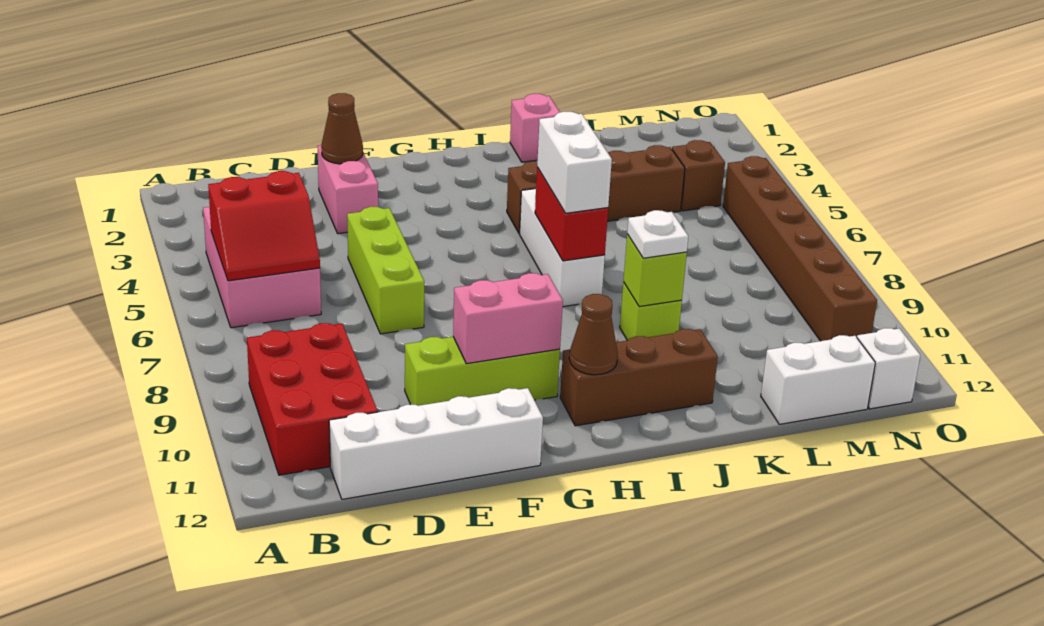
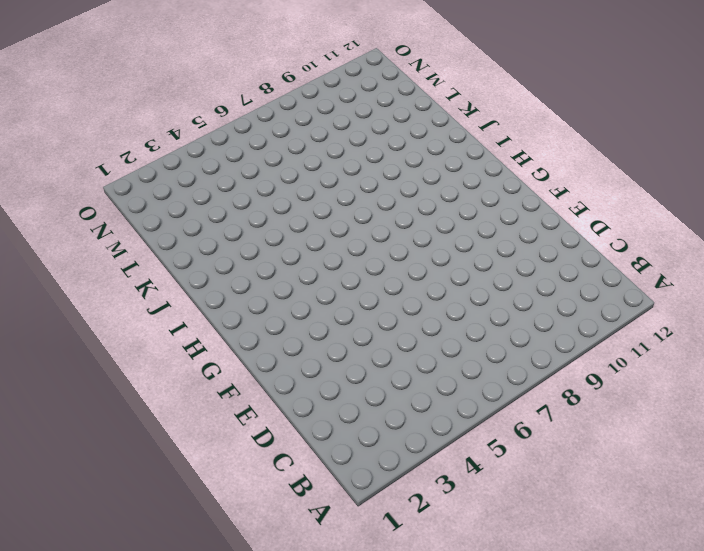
none -> pink 2x3 brick [203,207,321,328]
none -> red 2x3 brick [247,323,378,475]
none -> white 1x4 brick [329,388,543,499]

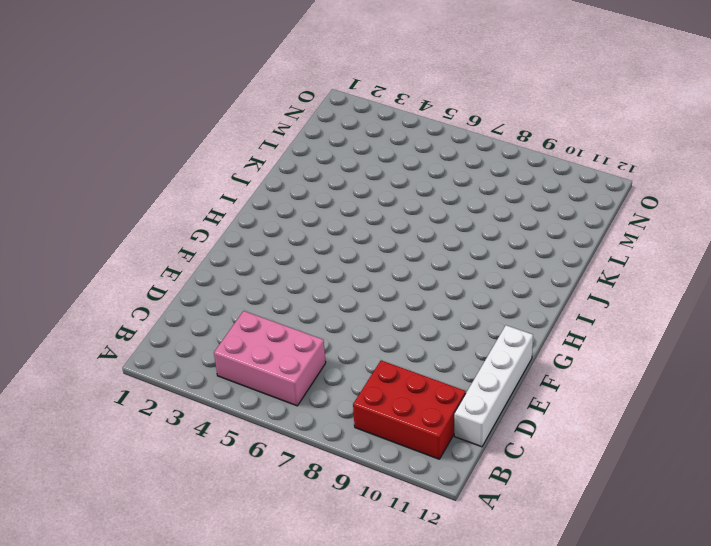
none -> pink 1x2 brick [318,145,378,234]
none -> lime 1x3 brick [347,207,424,334]
none -> lime 1x3 brick [405,337,560,406]

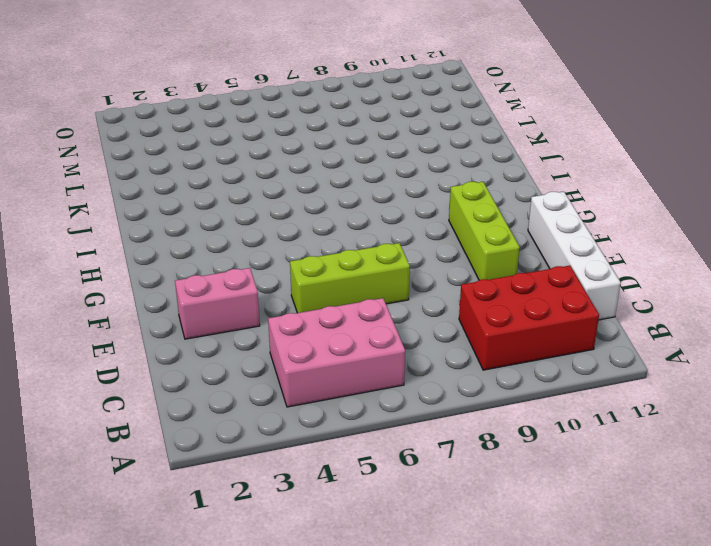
none -> brown 1x3 brick [560,329,718,426]
none -> brown 1x4 brick [507,145,685,234]
none -> white 1x3 brick [520,189,605,307]

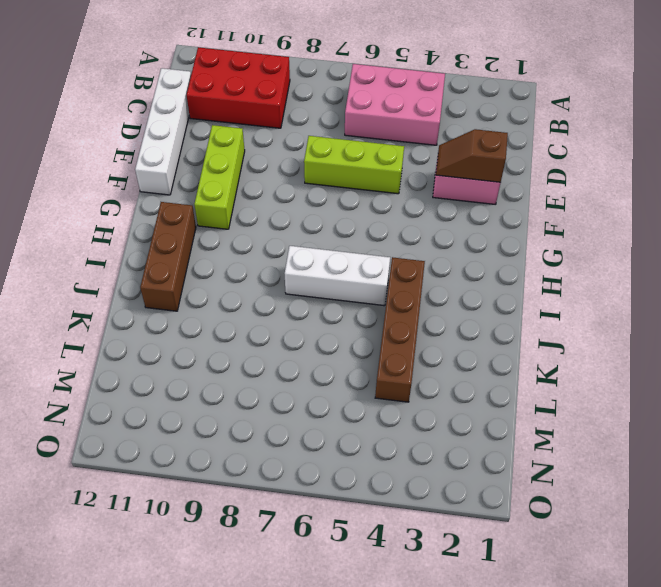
brown 1x2 slope [436,129,508,182] -> brown 1x1 cone [321,93,363,164]
none -> pink 1x1 brick [510,94,560,162]
none -> lime 1x1 brick [620,282,682,341]
none -> white 1x2 brick [761,335,875,424]

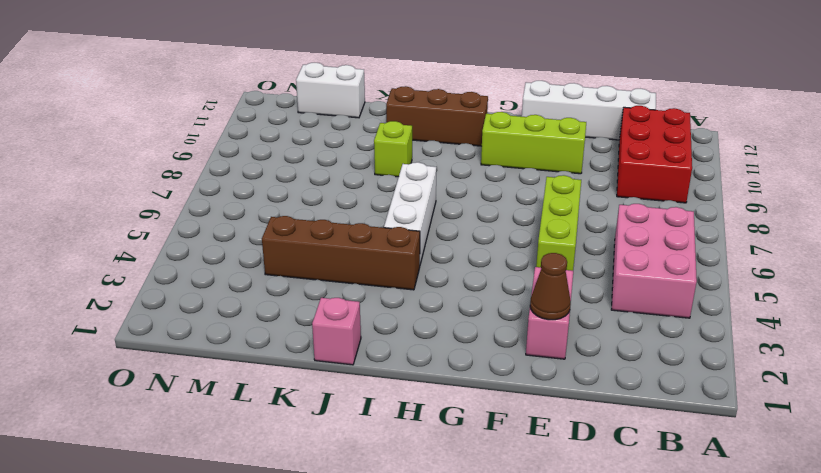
none -> brown 1x1 brick [672,140,725,211]
none -> brown 1x6 brick [723,156,877,341]
none -> white 1x1 brick [857,328,920,409]

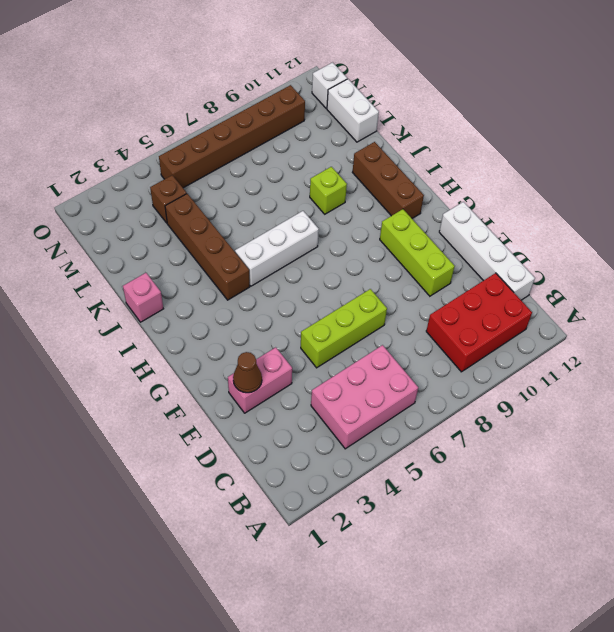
none -> red 2x2 slope [208,171,320,281]
none -> pink 1x2 brick [453,273,563,364]
none -> brown 1x1 cone [569,294,618,375]

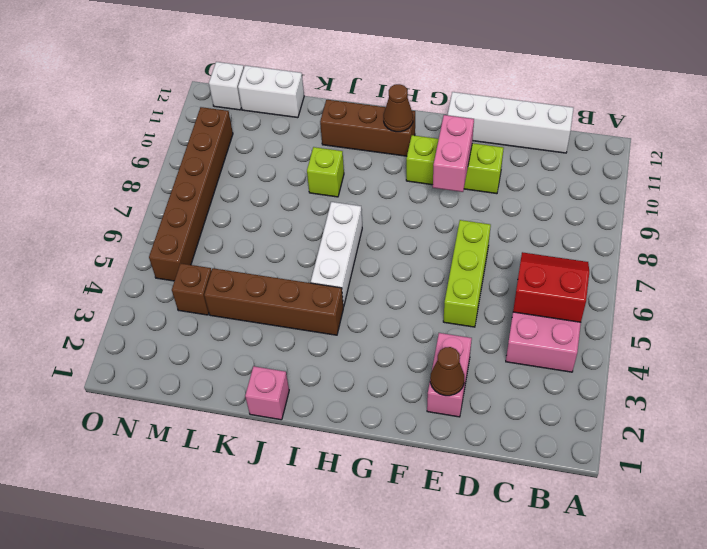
pink 1x2 brick [433,115,474,192] -> pink 1x2 brick turned to [453,273,563,364]
none -> red 2x3 brick [247,323,378,475]
none -> red 1x2 brick [535,167,608,261]
none -> lime 1x1 brick [623,234,687,307]

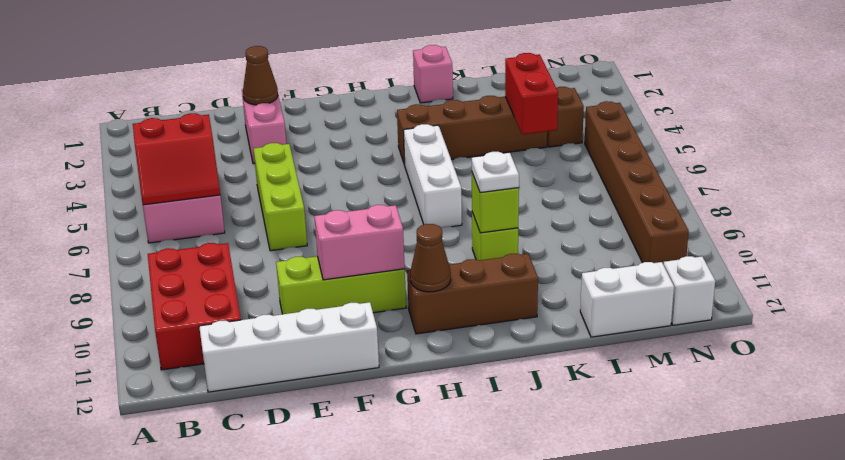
red 1x2 brick [505,53,558,134] -> red 1x2 brick moved to [535,167,608,261]
none -> white 1x2 brick [537,112,612,213]

